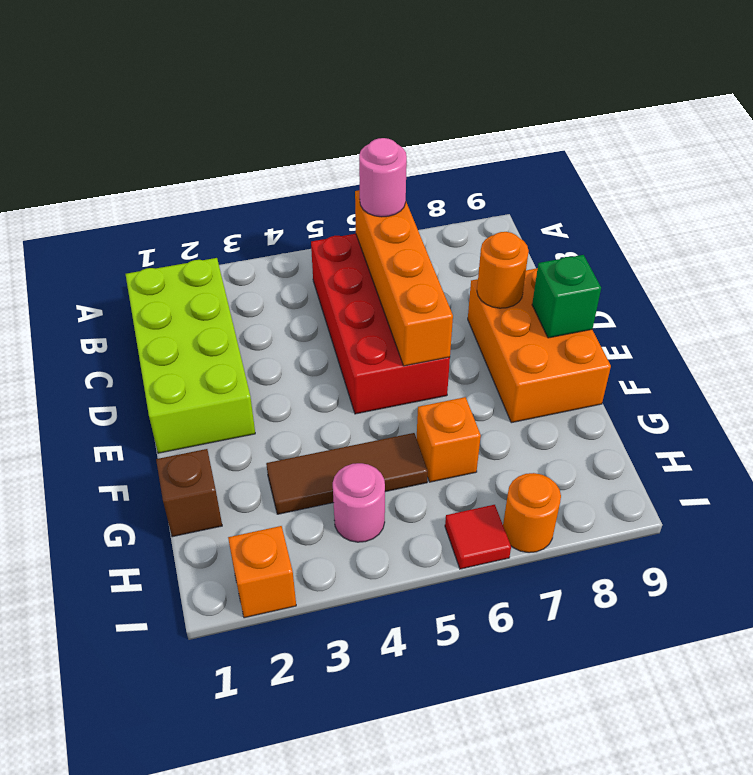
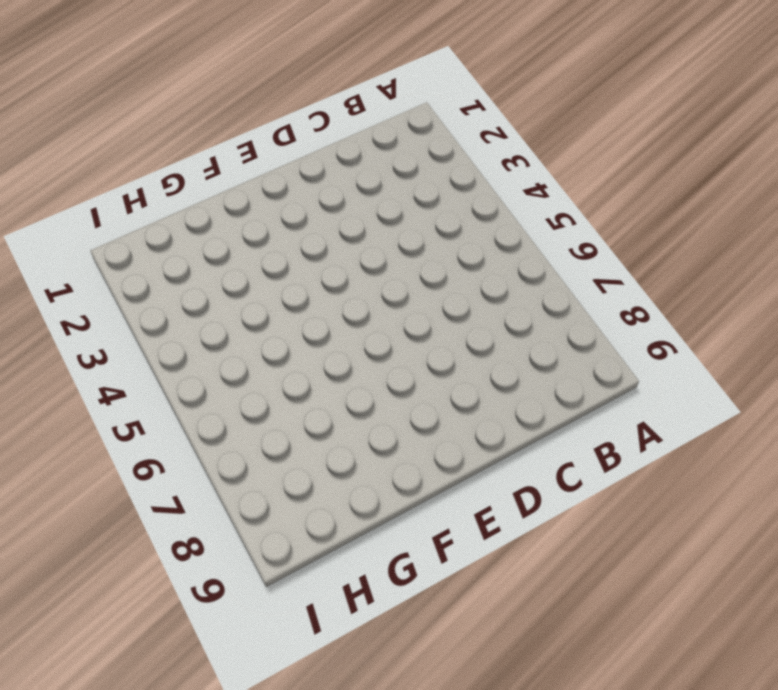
none -> lime 2x4 brick [126,258,255,453]
none -> red 2x4 brick [311,234,450,414]
none -> orange 2x3 brick [468,268,611,423]

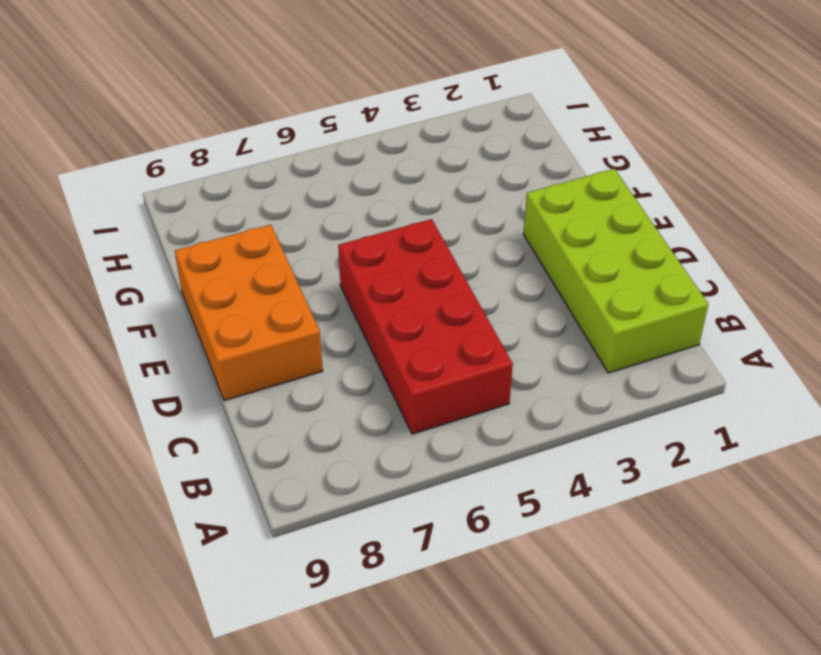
none -> brown 1x1 brick [156,449,222,537]
none -> brown 1x3 tile [266,433,428,514]
none -> orange 1x1 brick [417,397,481,482]

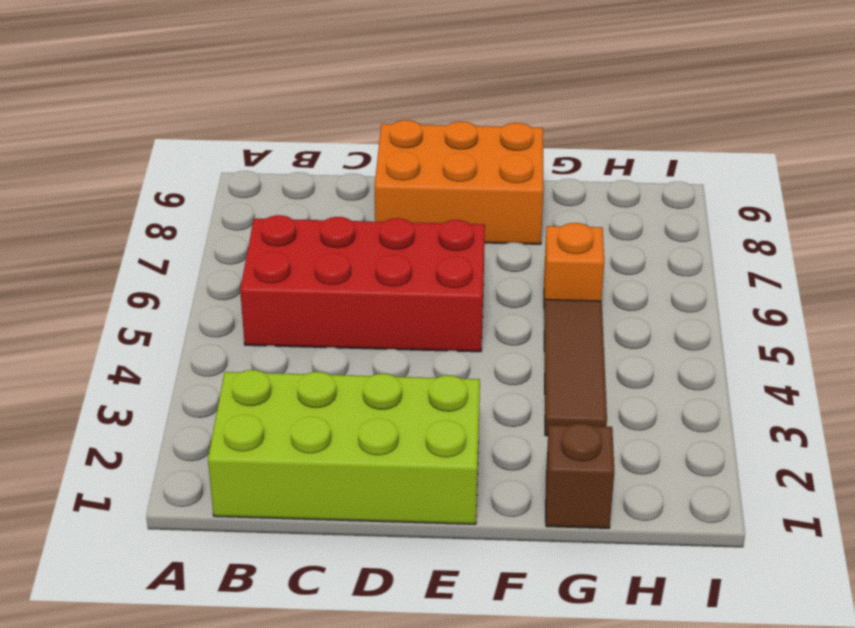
none -> pink 1x1 round brick [333,463,385,542]
none -> orange 1x1 brick [228,526,296,618]
none -> red 1x1 tile [445,505,511,569]

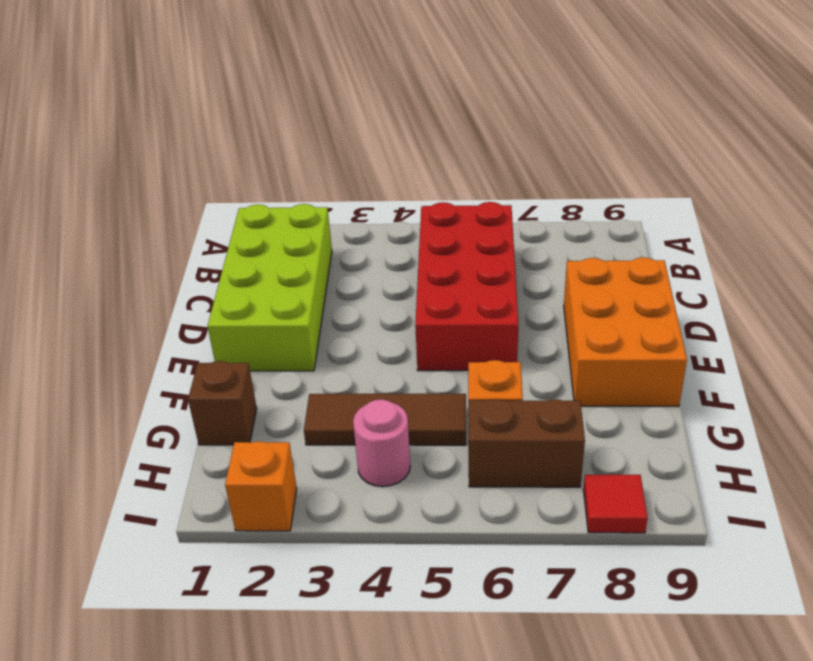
brown 1x2 brick [468,399,585,487] -> none
red 1x1 tile [583,475,648,533] -> red 1x1 tile moved to [445,505,511,569]
none -> orange 1x1 round brick [503,473,561,553]
none -> orange 1x4 brick [355,190,453,366]
none -> orange 1x1 round brick [477,232,529,308]

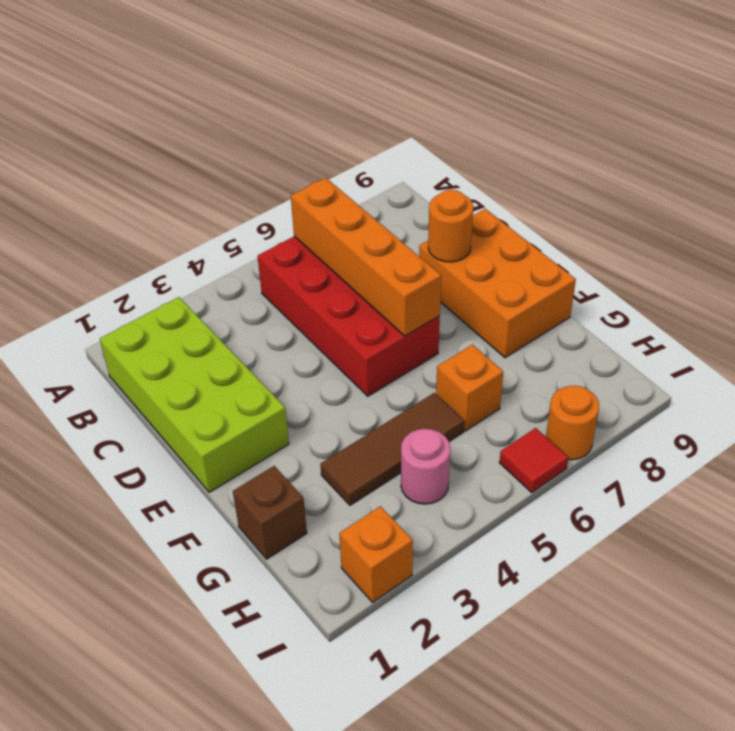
none -> green 1x1 brick [532,255,601,338]
none -> pink 1x1 round brick [359,138,407,217]

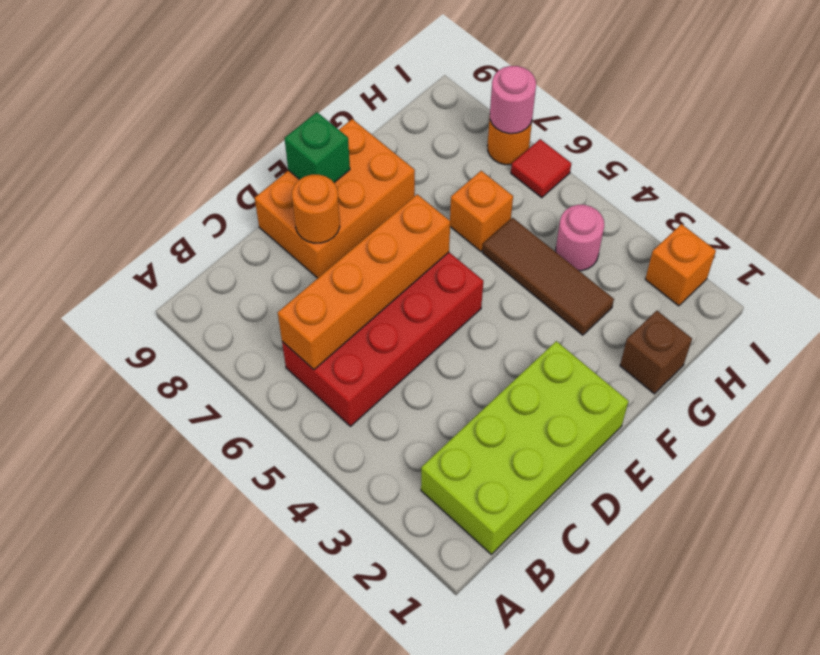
pink 1x1 round brick [490,66,536,134] -> pink 1x1 round brick moved to [359,138,407,217]

